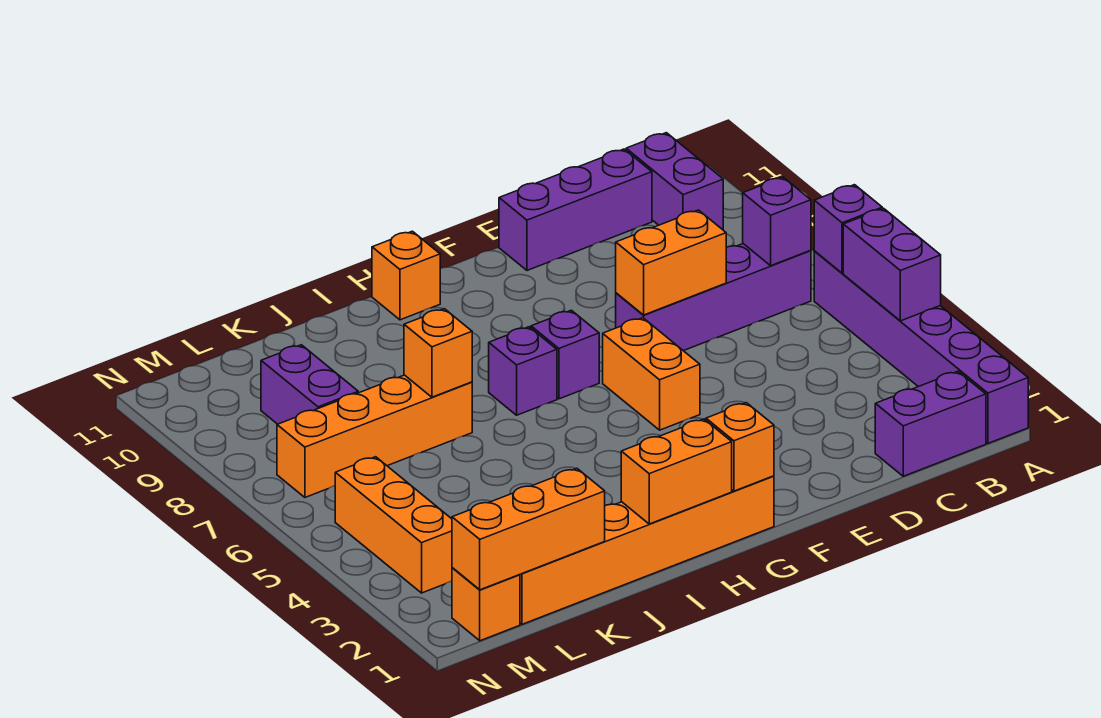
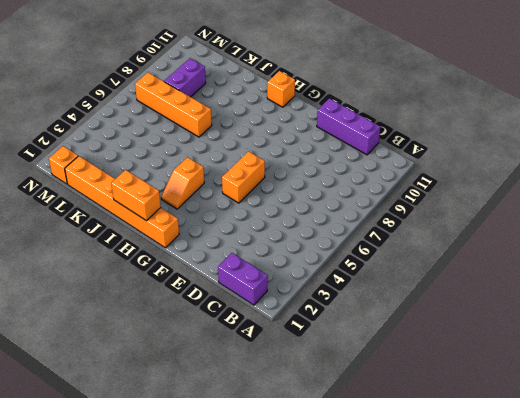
orange 1x2 slope [161,157,204,209] -> none
none -> purple 1x6 brick [814,251,1028,443]
none -> purple 1x4 brick [616,244,811,351]
none -> purple 1x2 brick [626,133,723,230]

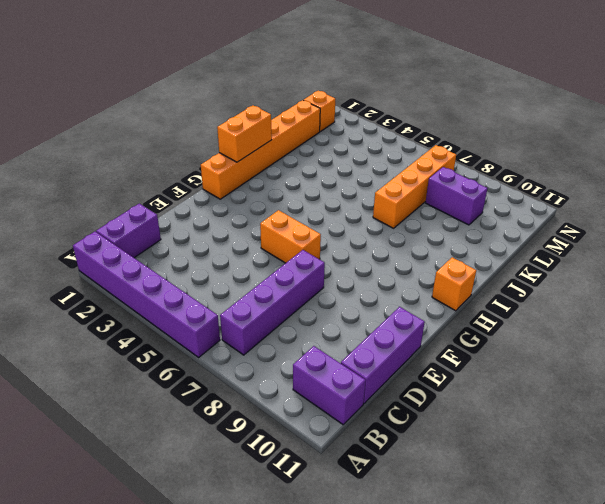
none -> purple 1x1 brick [531,310,599,399]
none -> purple 1x1 brick [489,327,557,415]
none -> orange 1x3 brick [335,457,452,593]

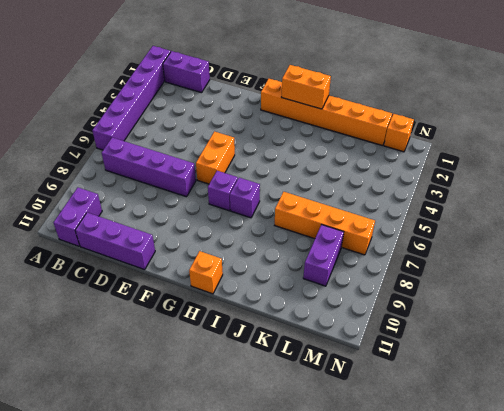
none -> orange 1x3 brick [335,457,452,593]
none -> purple 1x2 brick [843,208,941,321]
none -> purple 1x1 brick [814,185,882,273]

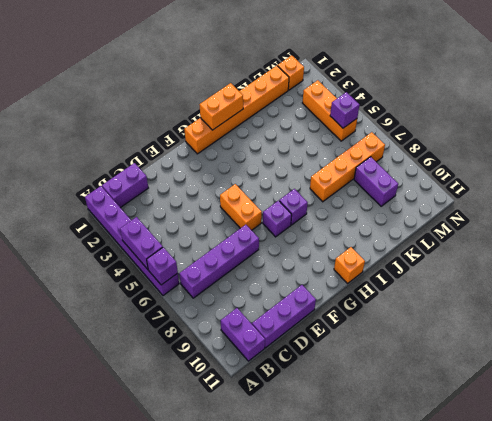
purple 1x1 brick [330,92,360,128] -> purple 1x1 brick moved to [743,177,811,266]
none -> orange 1x2 brick [616,210,726,315]
none -> orange 1x1 brick [706,403,774,491]
none -> orange 1x1 brick [404,309,472,397]

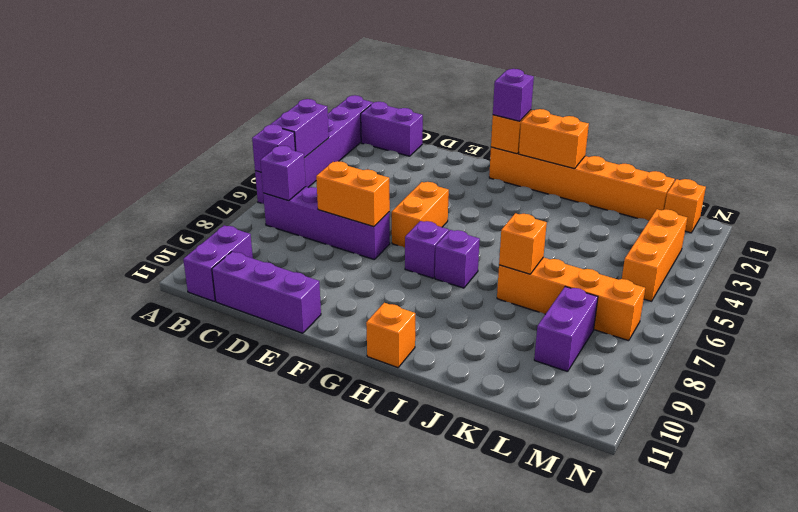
purple 1x1 brick [493,69,534,121] -> none
none -> orange 1x3 brick [452,468,605,590]

